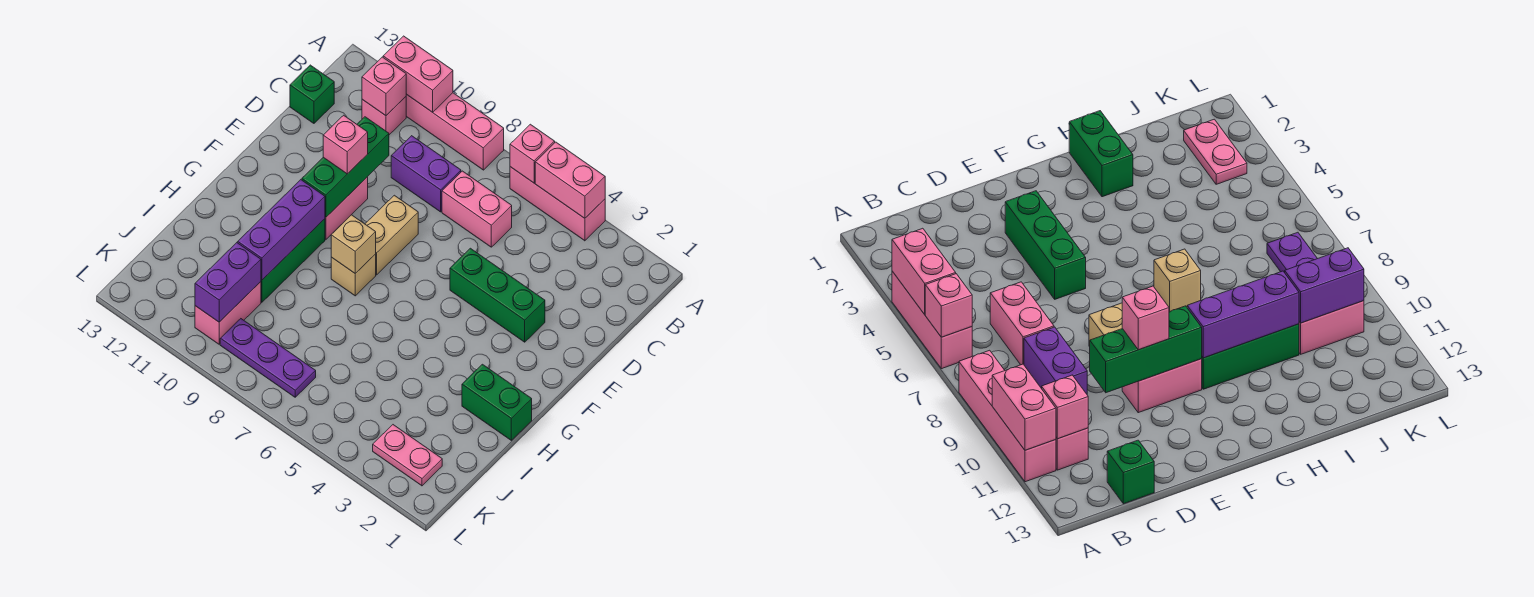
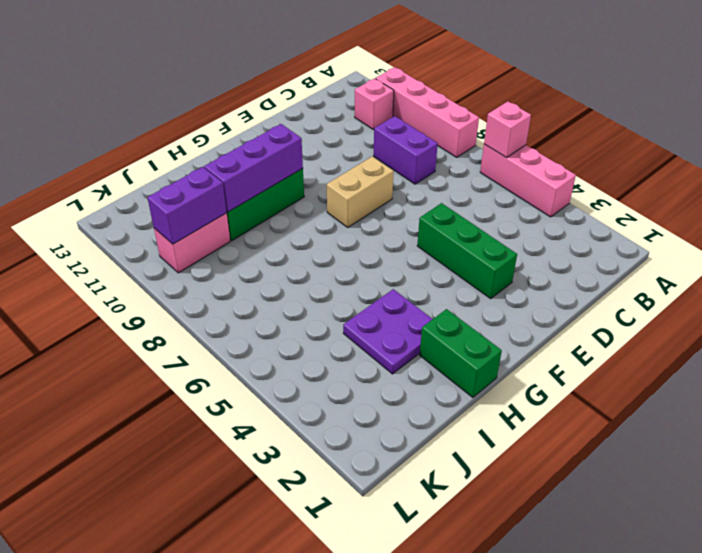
purple 2x2 plate [343,289,432,374] -> none
none -> pink 1x2 brick [442,171,512,247]
none -> green 1x1 brick [290,65,334,123]
none -> pink 1x2 brick [325,177,368,239]

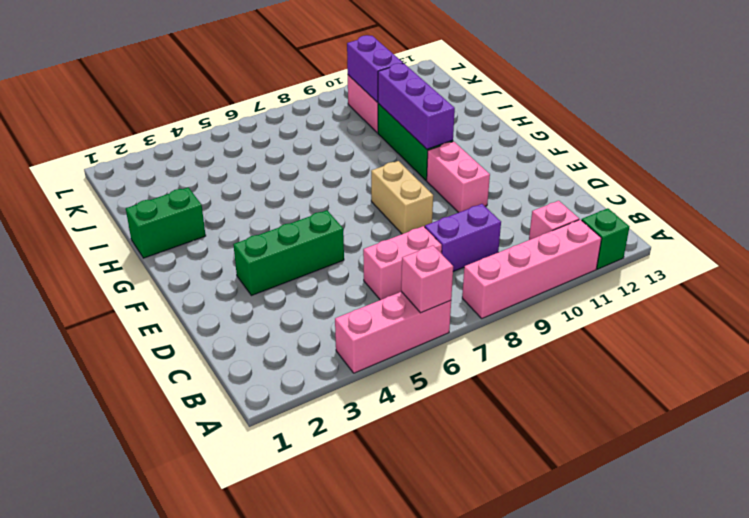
green 1x1 brick [582,208,629,269] -> green 1x1 brick moved to [290,65,334,123]
none -> tan 1x1 brick [331,254,376,296]
none -> pink 1x2 plate [373,425,442,486]
none -> purple 1x3 plate [220,319,316,397]

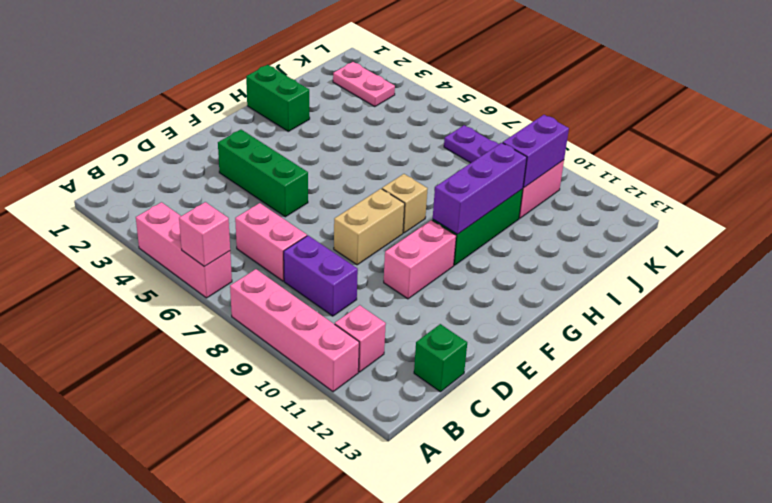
none -> pink 1x2 brick [535,142,605,218]
none -> pink 1x2 brick [383,36,453,112]
none -> pink 1x1 brick [362,57,406,116]

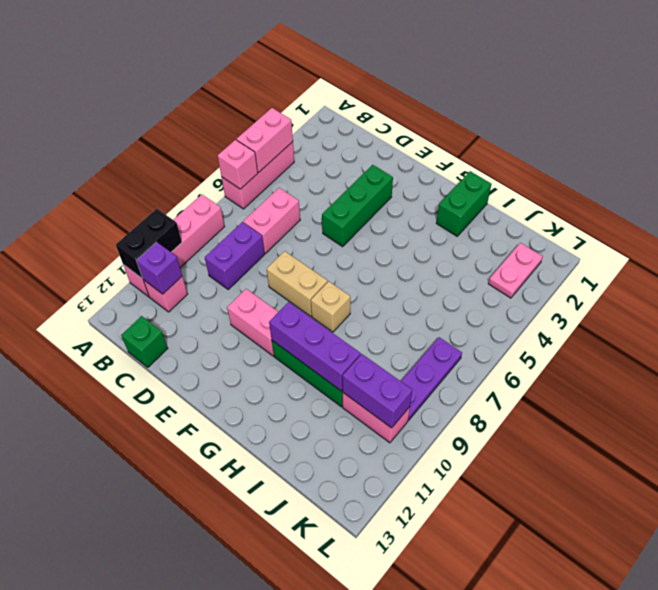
black 1x2 brick [116,209,182,279] -> pink 1x2 brick [383,36,453,112]
purple 1x1 brick [137,242,182,294] -> pink 1x1 brick [362,57,406,116]
none -> green 1x3 brick [302,117,389,217]
none -> tan 1x1 brick [331,215,376,274]
none -> pink 1x1 brick [323,115,368,174]

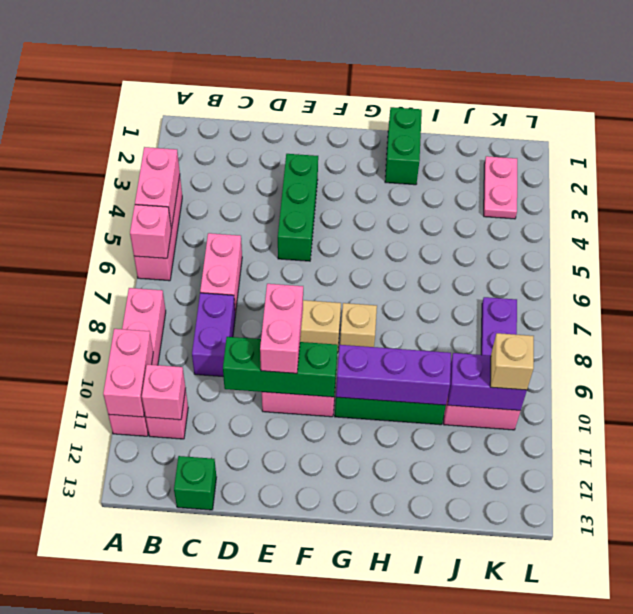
pink 1x2 brick [260,284,303,373] -> pink 1x1 brick [323,115,368,174]
tan 1x1 brick [490,333,534,390] -> tan 1x1 brick moved to [331,215,376,274]

